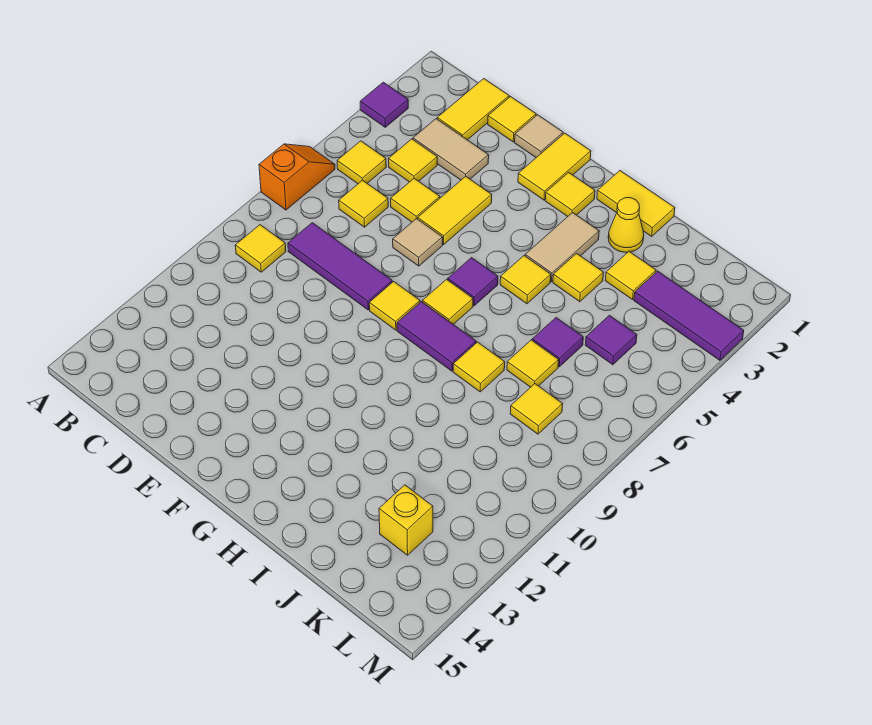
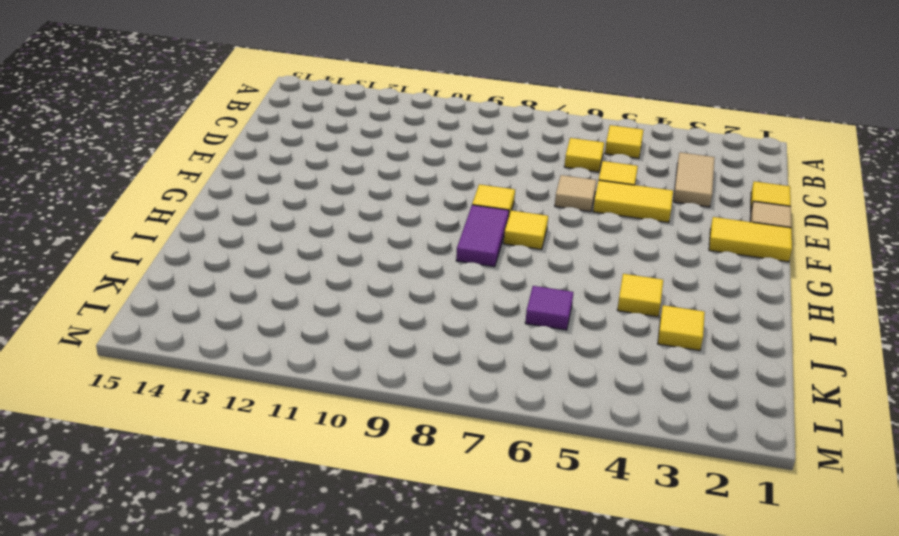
none -> purple 1x1 tile [360,82,408,127]
none -> orange 1x2 slope [259,144,335,210]
none -> yellow 1x1 tile [235,225,286,272]
none -> yellow 1x2 tile [437,79,509,140]

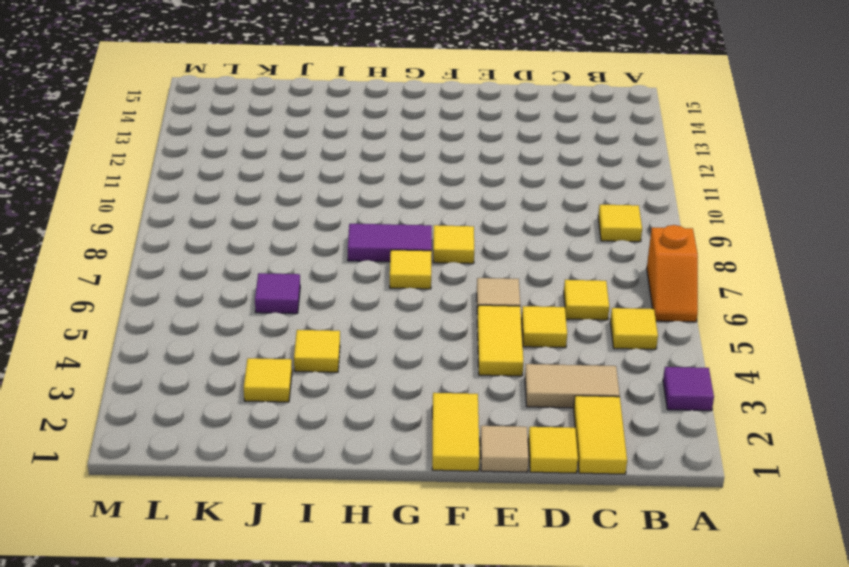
none -> yellow 1x1 tile [389,139,437,182]
none -> purple 1x3 tile [288,223,392,310]
none -> yellow 1x1 tile [545,172,595,216]
none -> purple 1x1 tile [448,258,498,306]

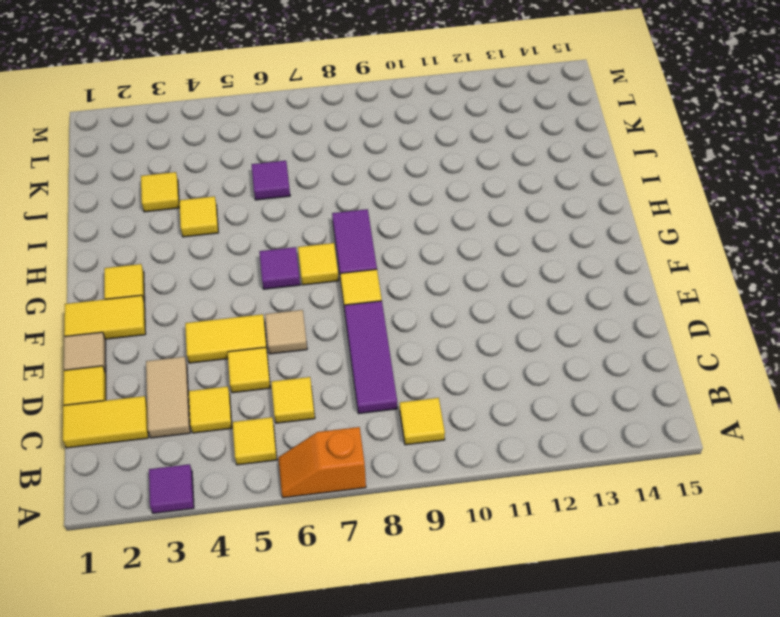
none -> yellow 1x2 tile [597,171,675,236]
none -> tan 1x2 tile [525,212,599,282]
none -> yellow 1x1 tile [500,256,551,304]
none -> yellow 1x1 cone [608,198,644,252]

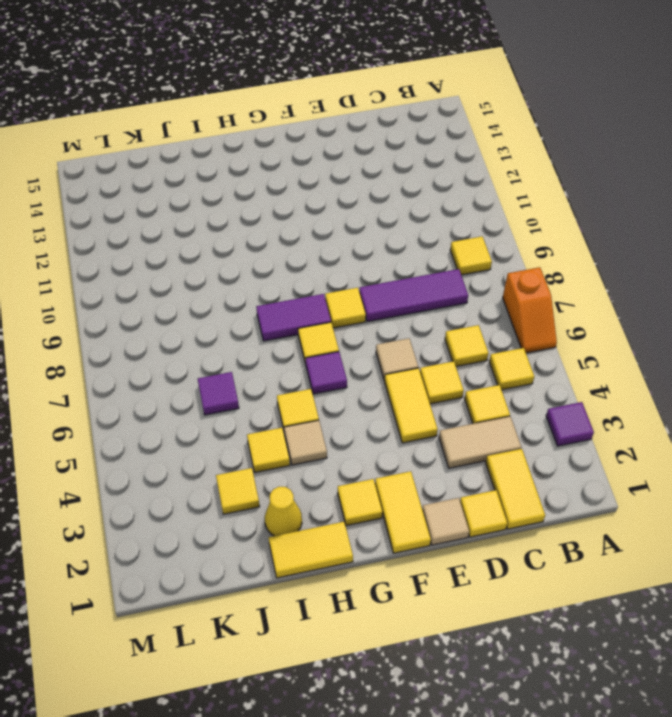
tan 1x1 tile [284,420,327,465] -> tan 1x2 tile [525,212,599,282]
none -> yellow 1x1 tile [453,342,505,392]
none -> yellow 1x1 tile [507,340,559,387]
none -> purple 1x3 tile [634,271,744,360]
none -> purple 1x1 tile [585,315,637,365]

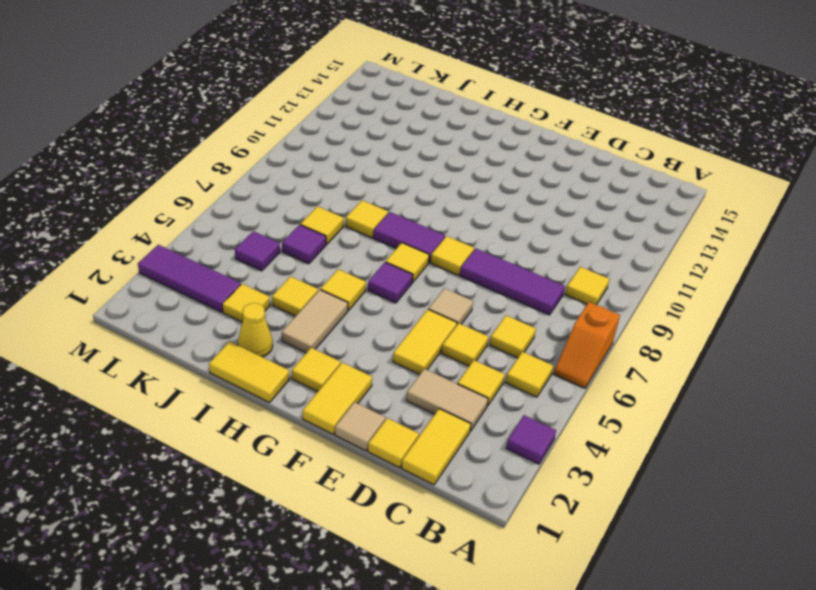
none -> yellow 1x1 tile [510,384,563,434]
none -> yellow 1x1 brick [379,485,433,555]

